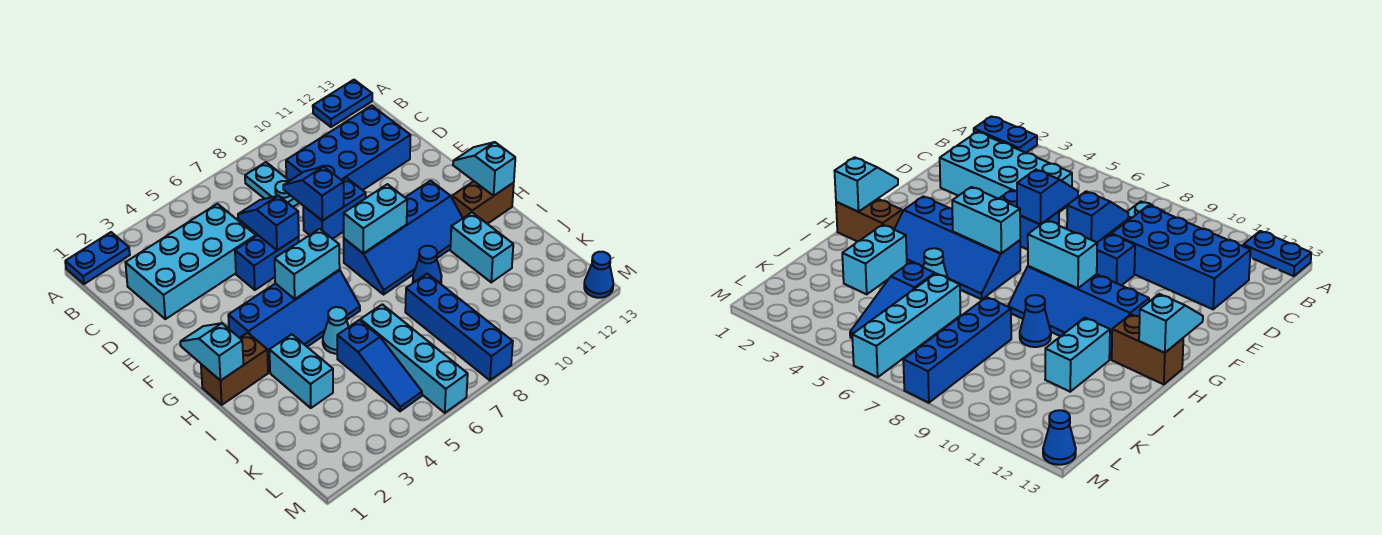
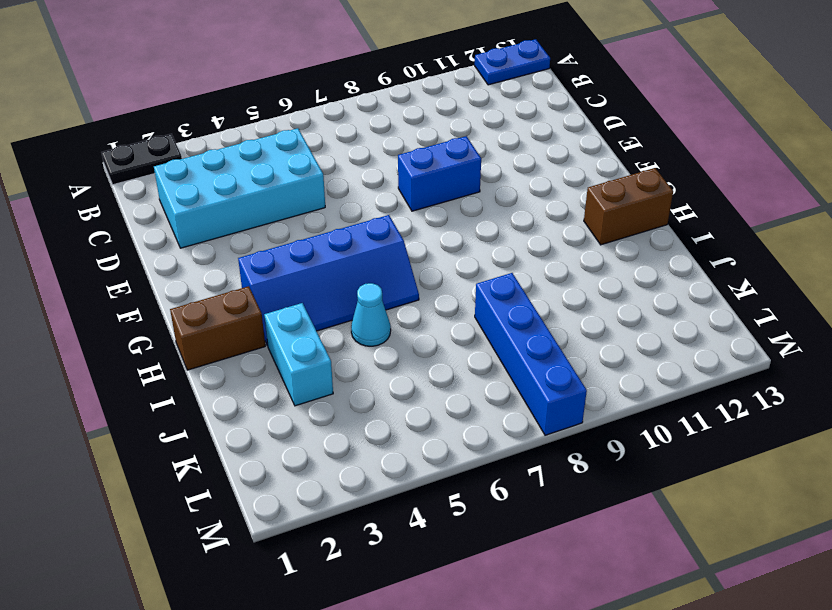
black 1x2 plate [101,134,182,185] -> blue 1x2 plate [65,232,130,284]
none -> cyan 1x2 plate [245,162,299,207]
none -> blue 2x4 brick [286,105,410,190]
none -> blue 1x2 brick [235,235,299,290]

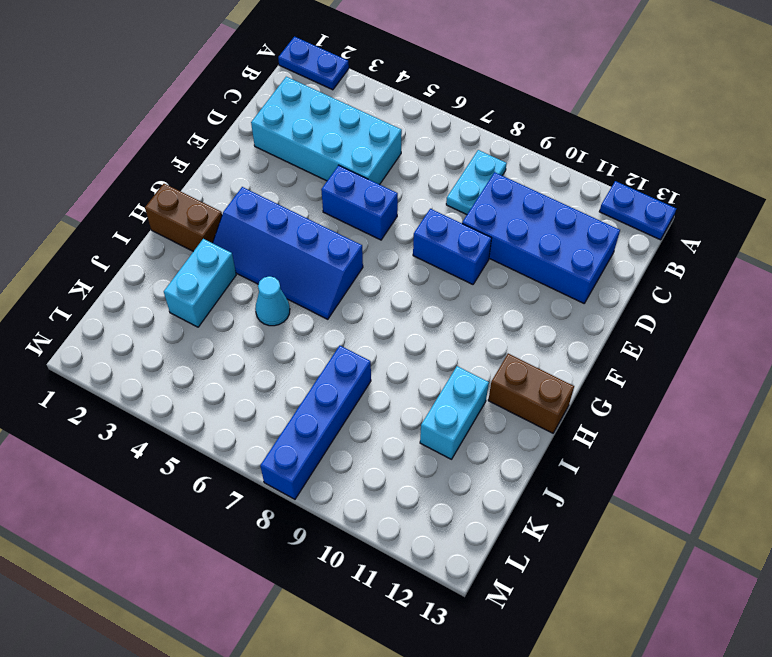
none -> blue 2x4 slope [344,181,463,294]
none -> blue 1x1 cone [413,246,442,284]
none -> blue 1x3 slope [337,320,422,411]

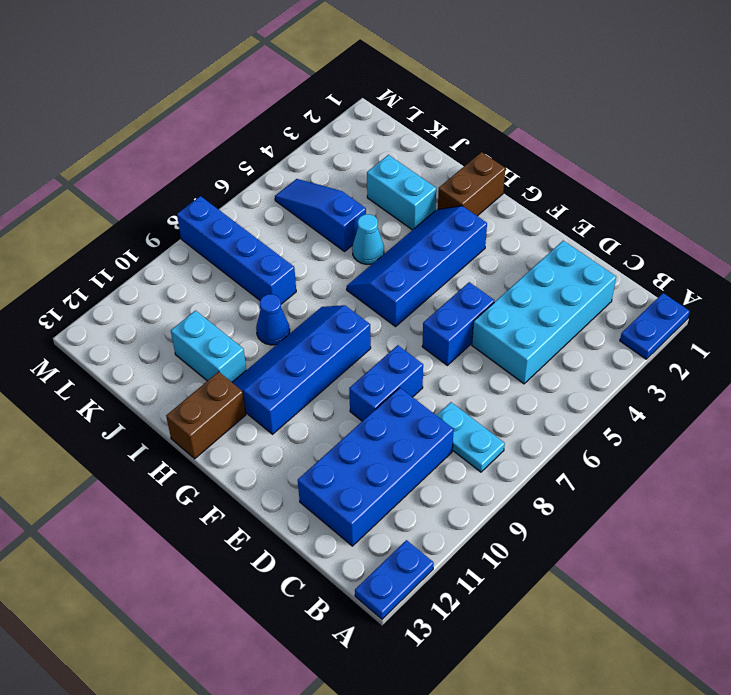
none -> cyan 1x4 brick [360,304,468,413]
none -> blue 1x1 cone [584,252,613,298]
none -> blue 1x2 slope [238,196,299,250]

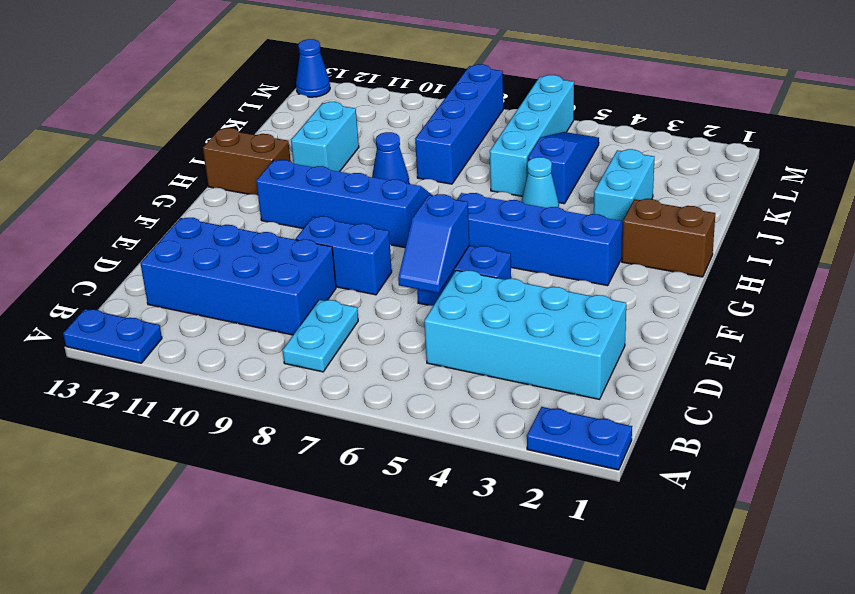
none -> blue 1x2 slope [283,166,344,221]
none -> cyan 1x2 slope [180,323,243,381]
none -> cyan 1x2 brick [275,229,340,299]

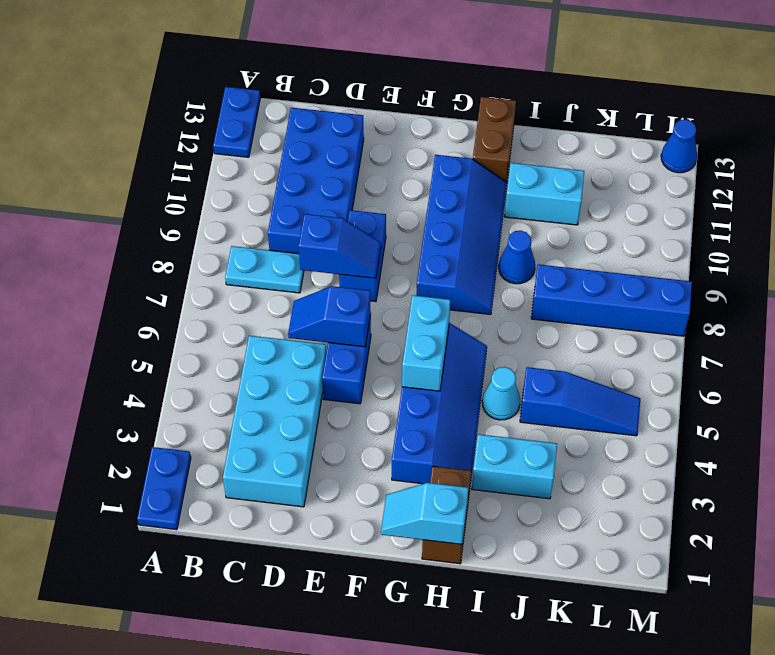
blue 1x2 slope [299,214,381,278] -> blue 1x2 slope turned to [283,166,344,221]
none -> cyan 1x4 brick [360,304,468,413]
none -> cyan 1x2 brick [344,184,407,253]
none -> cyan 1x2 slope [453,142,515,196]

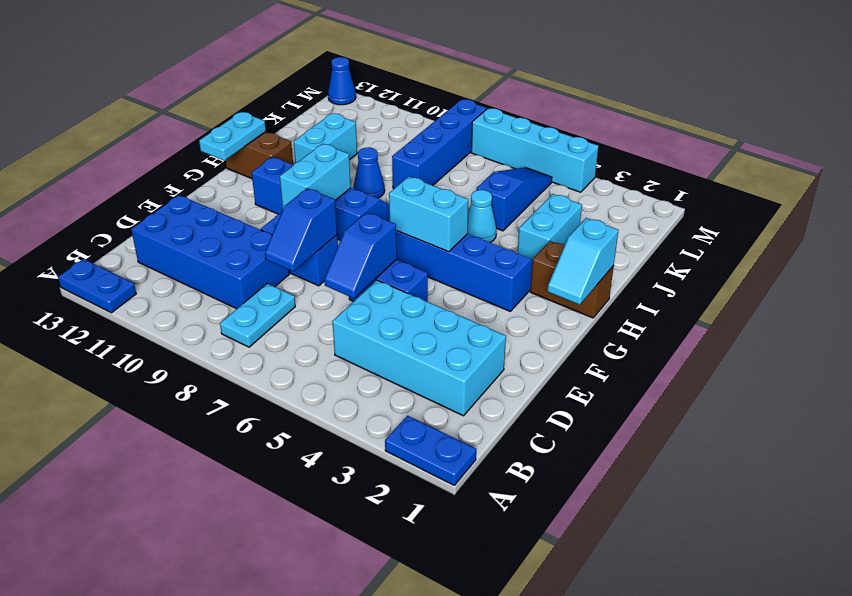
cyan 1x2 brick [280,144,351,209] -> cyan 1x2 brick turned to [344,184,407,253]
cyan 1x2 plate [199,112,266,161] -> cyan 1x2 slope [453,142,515,196]
cyan 1x4 brick [471,108,599,192] -> cyan 1x4 brick turned to [360,304,468,413]

